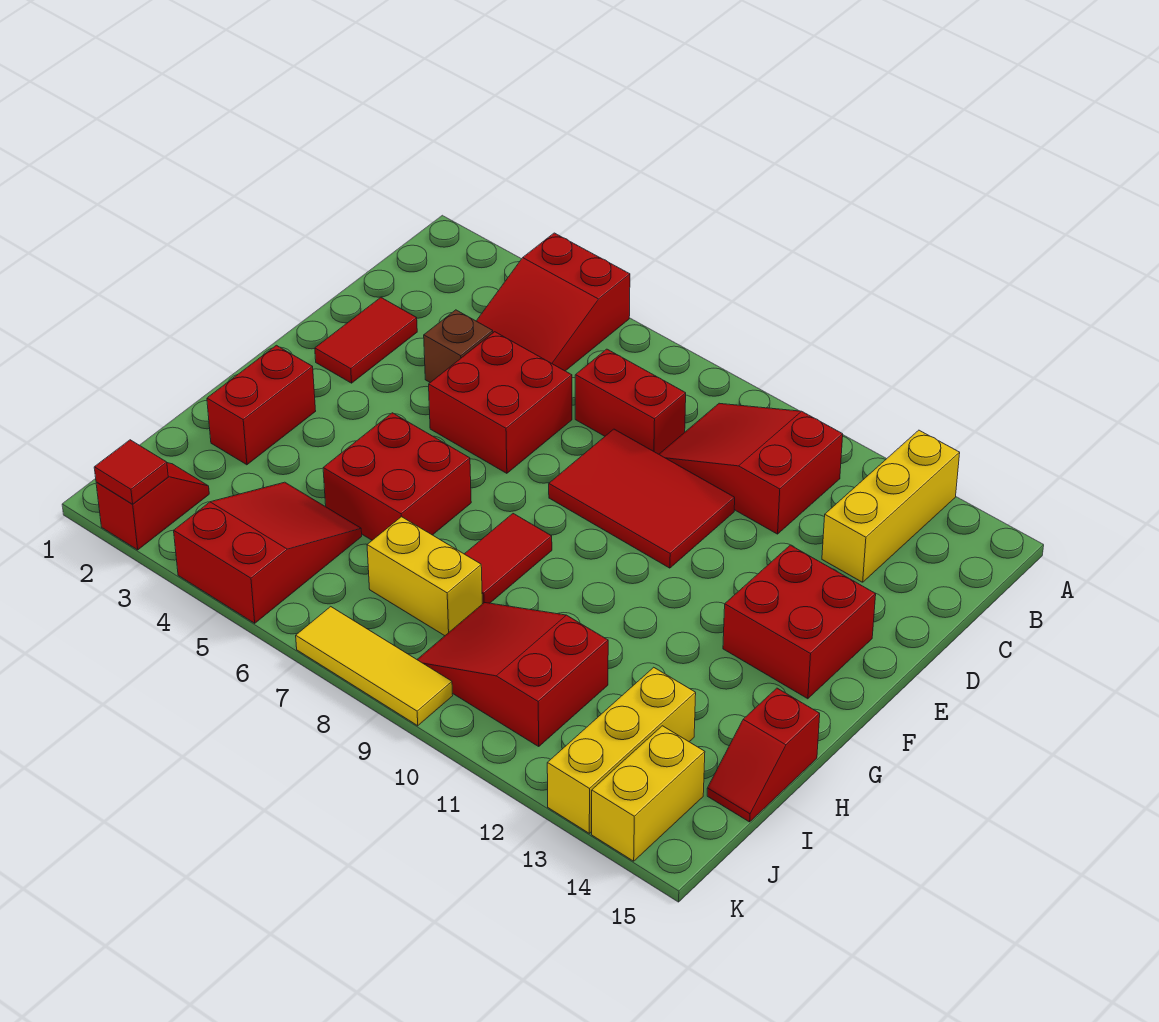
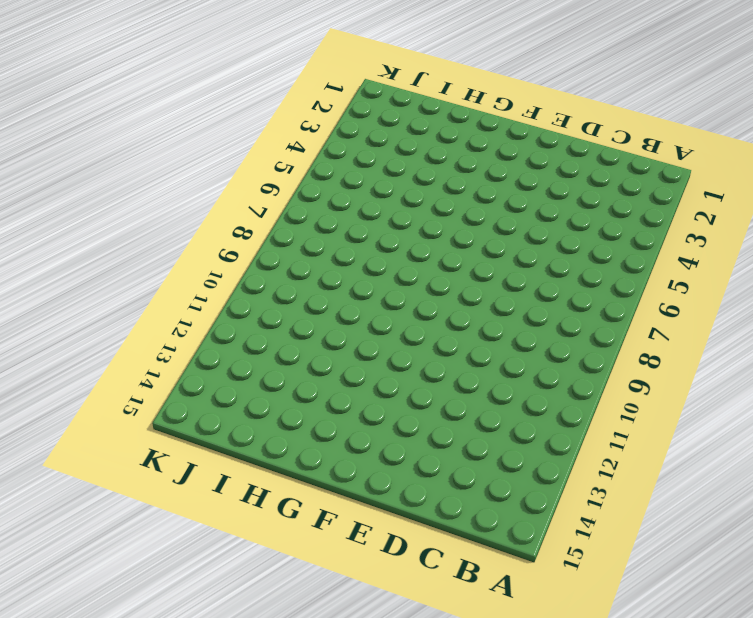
none -> red 2x3 slope [477,233,630,371]
none -> yellow 1x3 brick [822,430,960,582]
none -> red 2x3 slope [659,403,843,534]

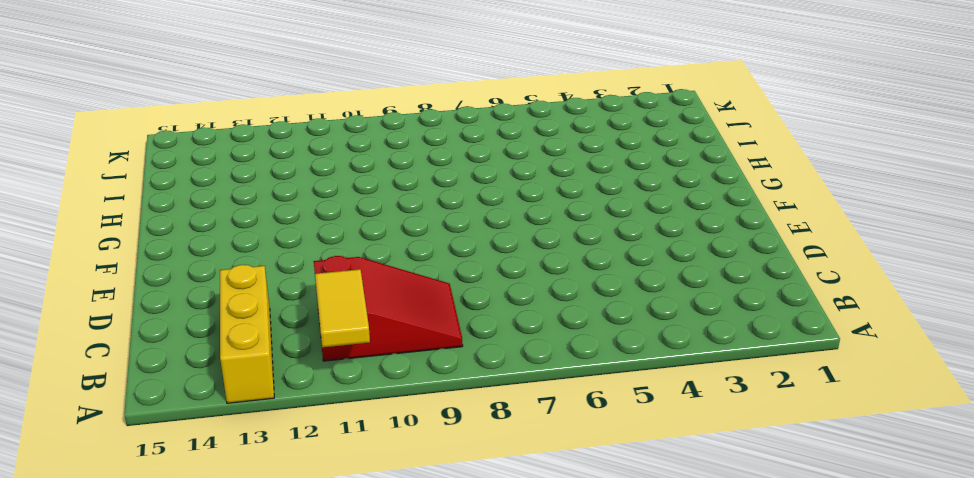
yellow 1x2 tile [315,269,370,347] -> none
none -> red 2x3 slope [477,233,630,371]
none -> red 1x2 brick [575,349,686,454]
none -> red 1x2 tile [315,297,417,383]

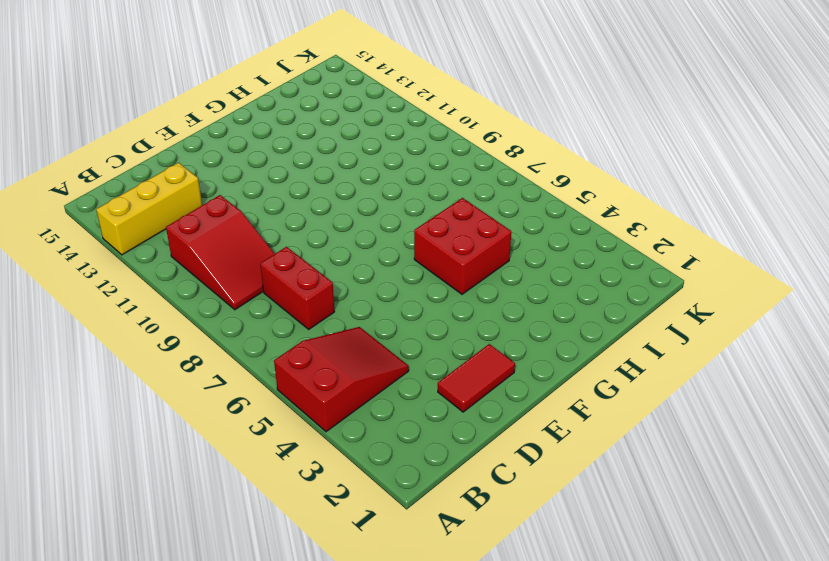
none -> brown 1x1 brick [424,310,493,382]
none -> red 2x2 brick [429,332,572,473]
none -> red 2x3 tile [549,429,735,568]

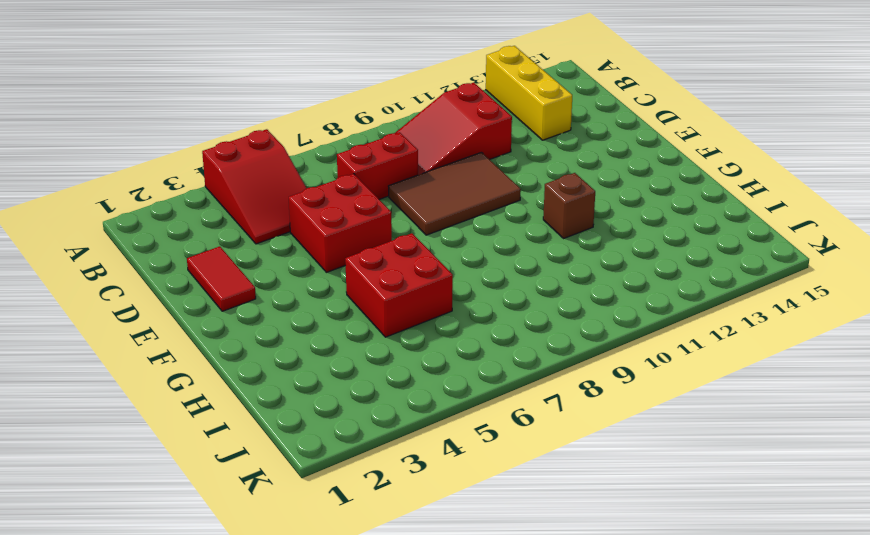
brown 2x3 tile [388,152,521,235] -> red 2x3 tile [549,429,735,568]
brown 1x1 brick [543,173,595,239] -> brown 1x1 brick moved to [424,310,493,382]
none -> red 2x2 brick [723,545,876,699]
none -> red 1x2 brick [207,345,316,465]
none -> red 1x2 tile [465,514,552,604]

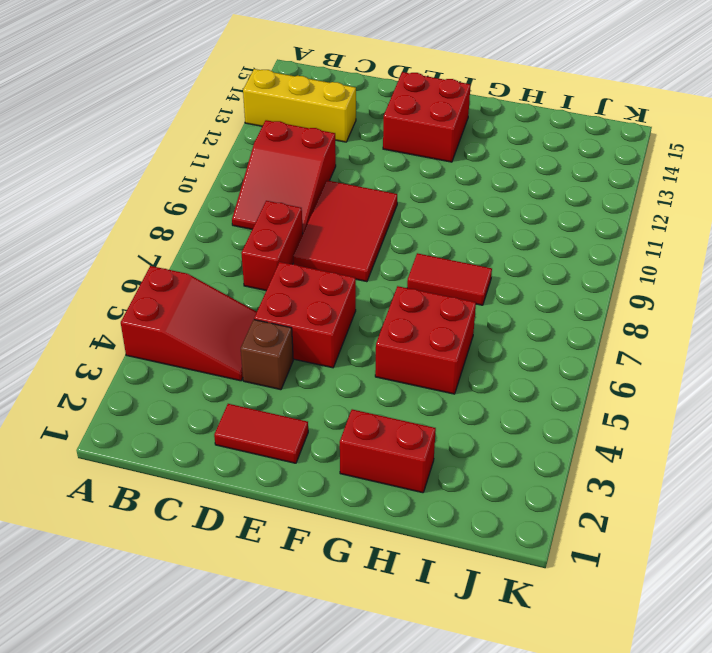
none -> red 1x2 slope [707,688,820,822]
none -> red 2x3 slope [174,482,362,623]
none -> yellow 1x2 brick [367,517,482,636]

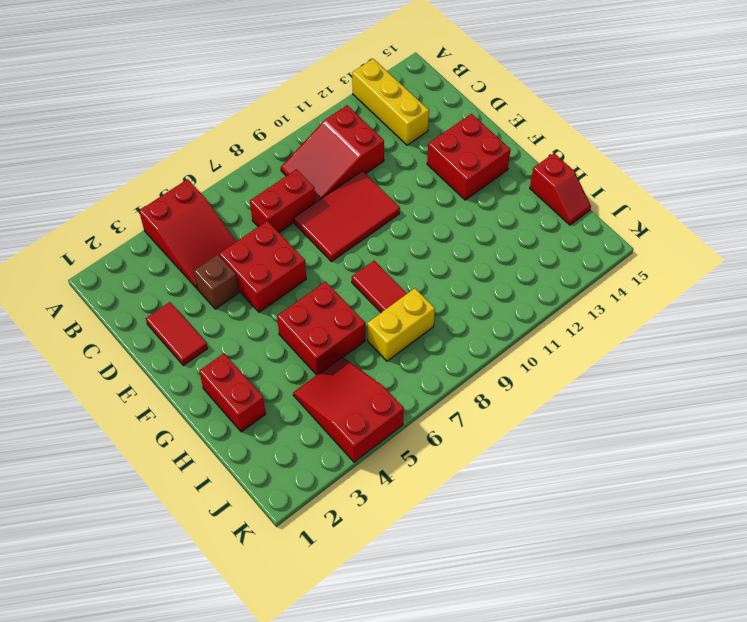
none -> red 2x3 slope [417,603,608,746]
none -> yellow 1x3 brick [547,667,696,833]
none -> red 1x2 slope [96,463,209,550]

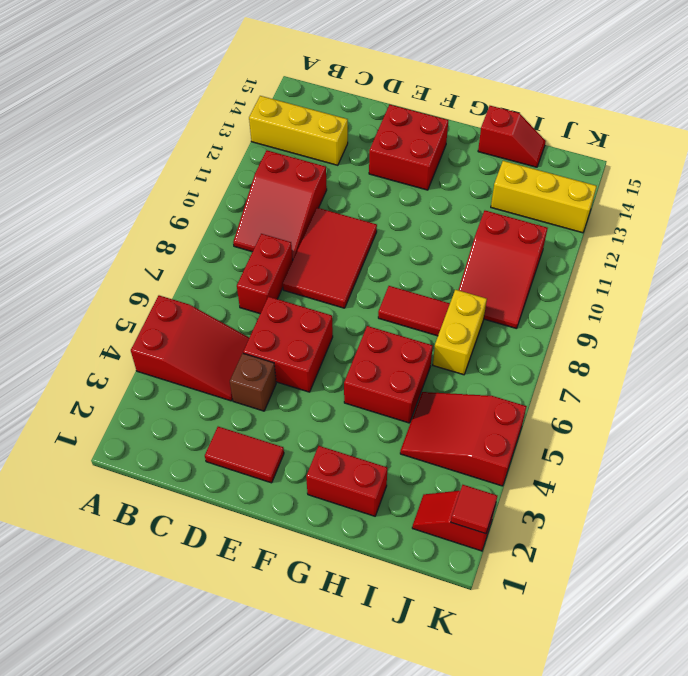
none -> yellow 1x2 brick [592,726,705,861]
none -> yellow 1x3 tile [296,607,453,726]

